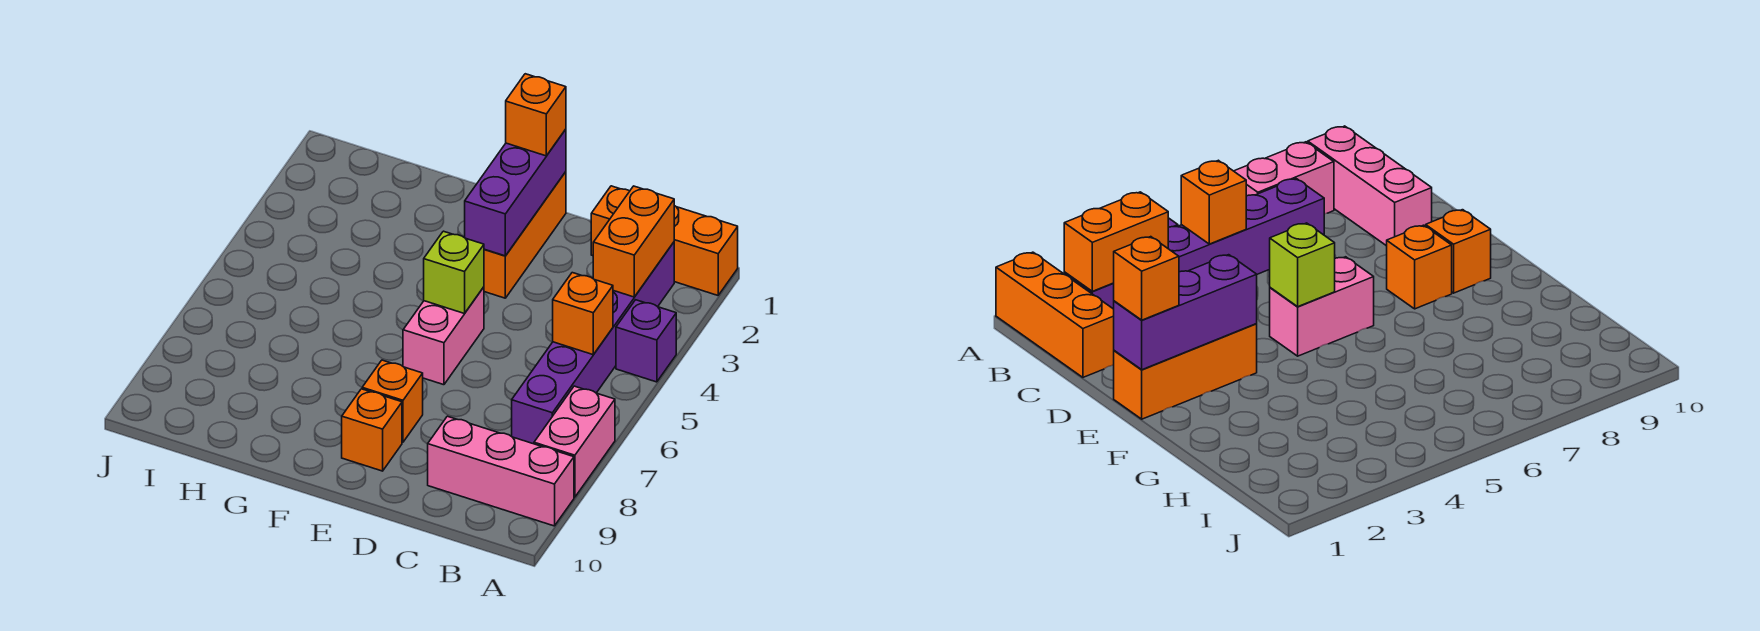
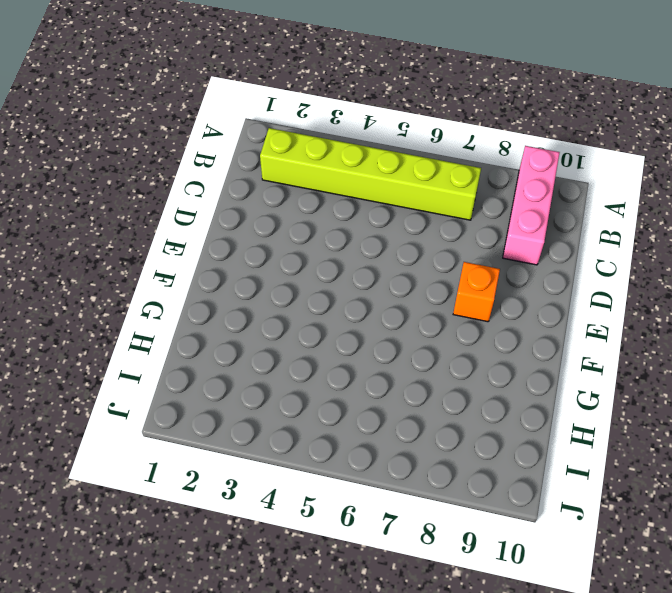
lime 1x6 brick [260,128,481,220] -> purple 1x6 brick [512,242,674,444]
none -> orange 1x3 brick [591,186,738,295]
none -> purple 1x1 brick [616,300,676,382]
none -> pink 1x2 brick [534,386,615,497]

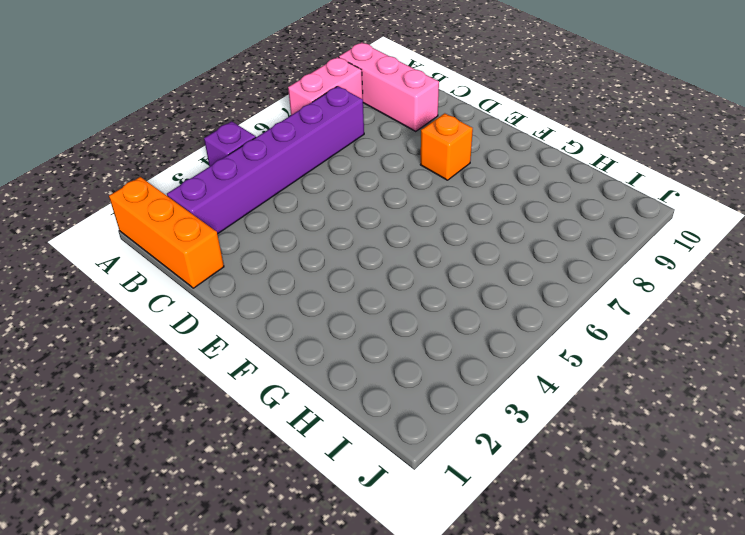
none -> orange 1x3 brick [484,172,566,298]
none -> pink 1x2 brick [403,287,484,385]
none -> orange 1x1 brick [342,389,402,471]

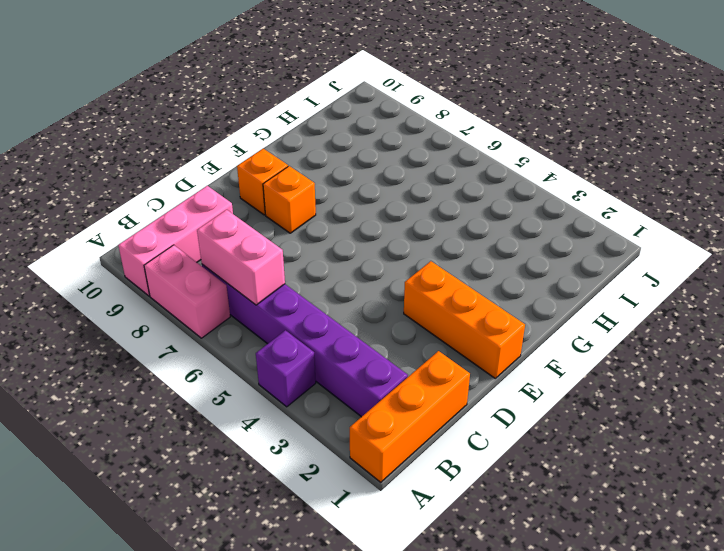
pink 1x2 brick [197,210,285,305] -> pink 1x2 brick moved to [403,287,484,385]
none -> orange 1x2 brick [593,186,674,297]
none -> orange 1x1 brick [553,273,613,355]
none -> purple 1x3 brick [465,129,566,256]

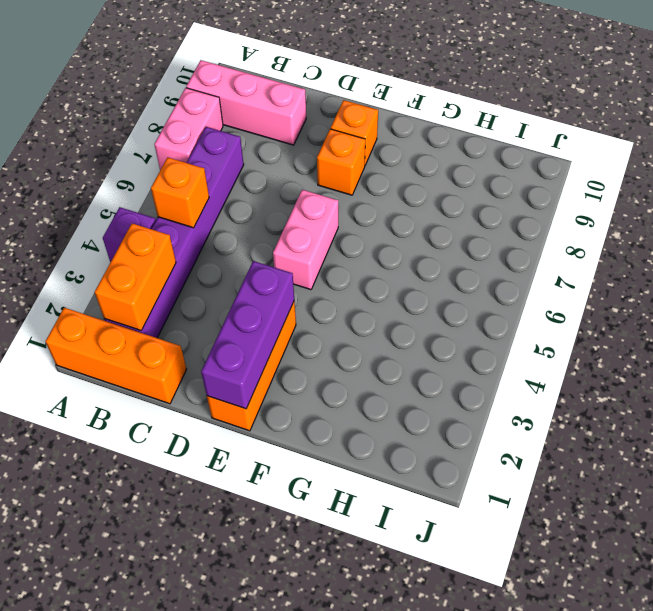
none -> lime 1x1 brick [424,231,484,314]
none -> orange 1x1 brick [506,74,566,156]

